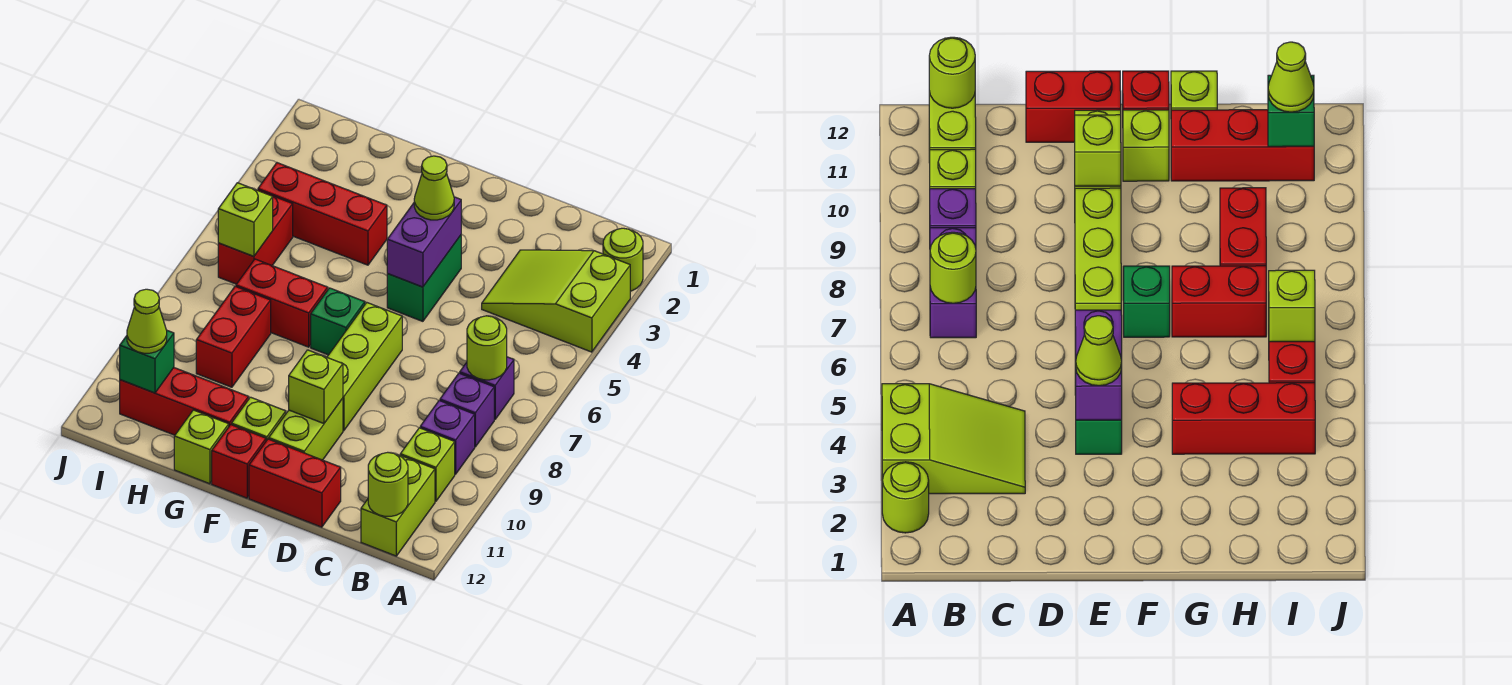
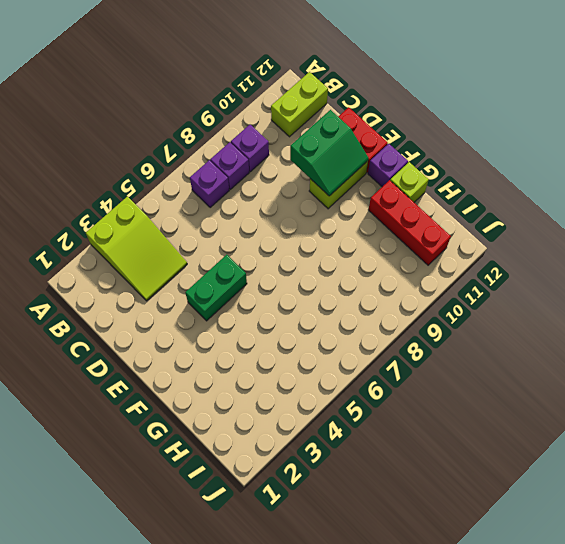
green 2x2 slope [290,110,369,196] -> lime 1x1 brick [289,350,343,424]
purple 1x1 brick [368,144,408,187] -> red 1x1 brick [212,425,266,498]
none -> lime 1x1 round brick [603,228,643,291]
none -> lime 1x1 brick [400,428,455,501]
none -> lime 1x3 brick [327,303,402,431]

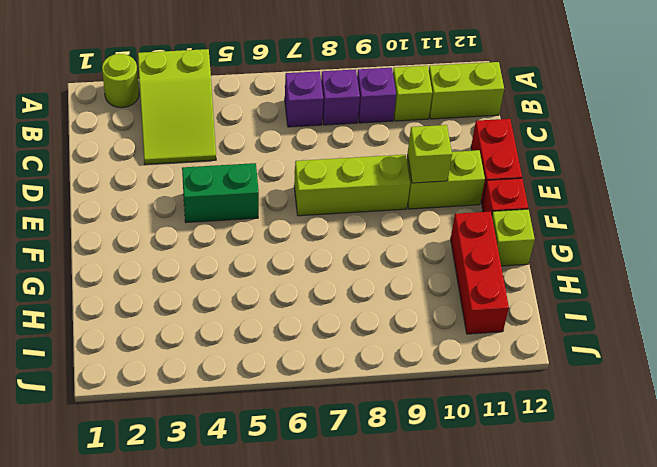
none -> green 1x1 brick [311,288,365,355]
none -> lime 1x1 brick [232,397,286,441]
none -> red 1x3 brick [258,163,387,265]

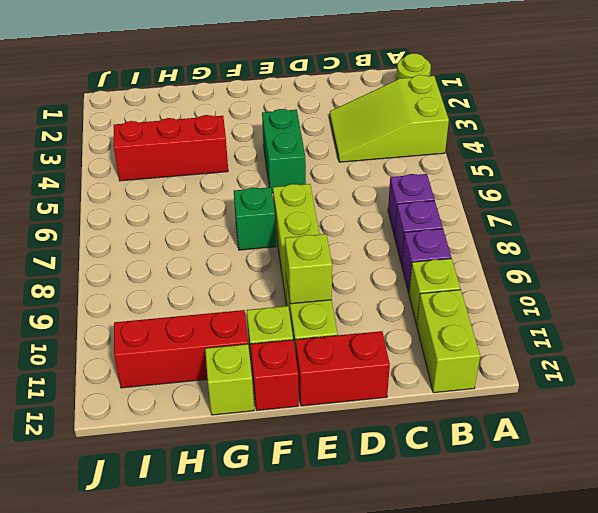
none -> red 1x2 brick [236,259,328,347]
none -> red 1x2 brick [196,286,271,387]
none -> red 1x2 brick [218,190,293,284]

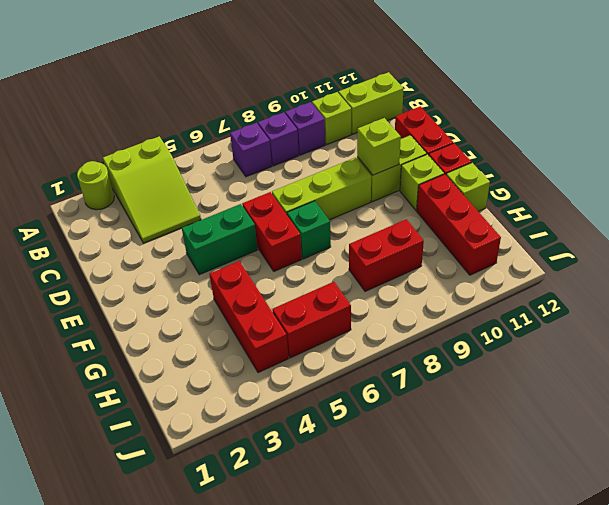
red 1x2 brick [242,192,302,271] -> red 1x2 brick moved to [236,259,328,347]
none -> lime 1x1 round brick [467,316,507,380]
none -> lime 1x1 round brick [368,452,408,516]
none -> purple 1x2 brick [387,197,461,287]

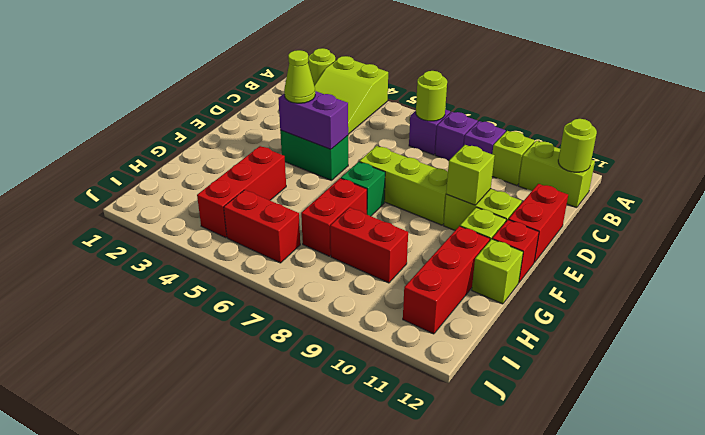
none -> lime 1x1 brick [218,183,273,257]
none -> green 1x1 brick [120,331,174,393]
none -> lime 1x1 cone [127,289,167,353]

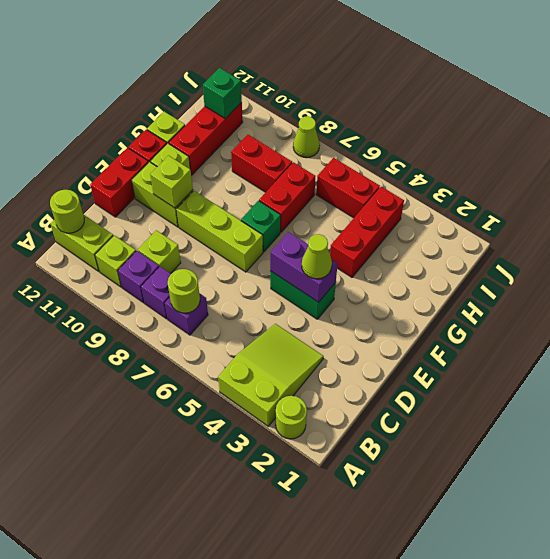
lime 1x1 brick [138,230,181,274] -> lime 1x1 brick moved to [218,183,273,257]
lime 1x1 cone [293,116,320,158] -> lime 1x1 cone moved to [127,289,167,353]

